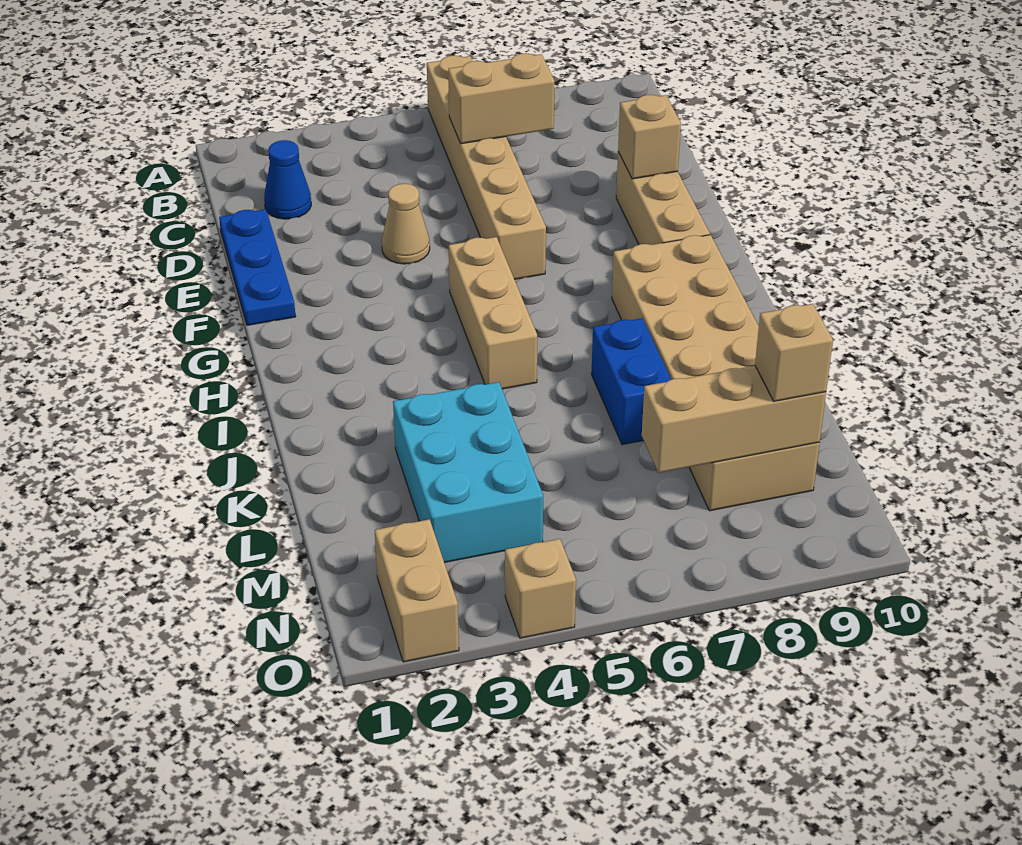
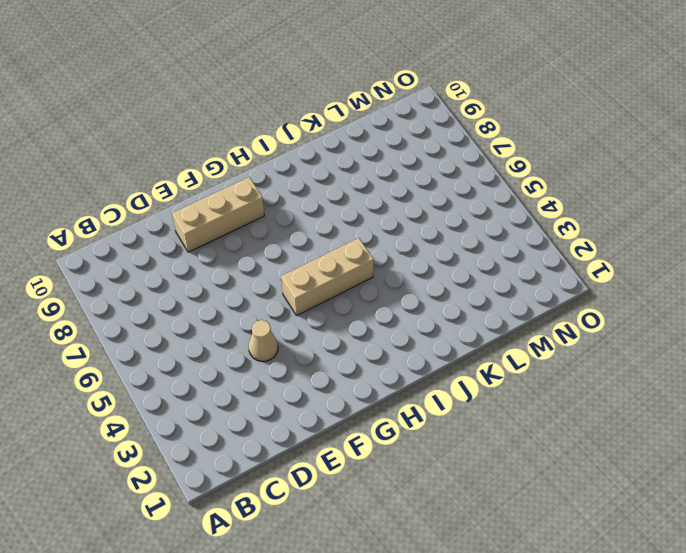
none -> tan 1x6 brick [427,55,546,279]
none -> blue 1x1 cone [264,140,311,219]
none -> blue 1x3 plate [219,209,296,325]

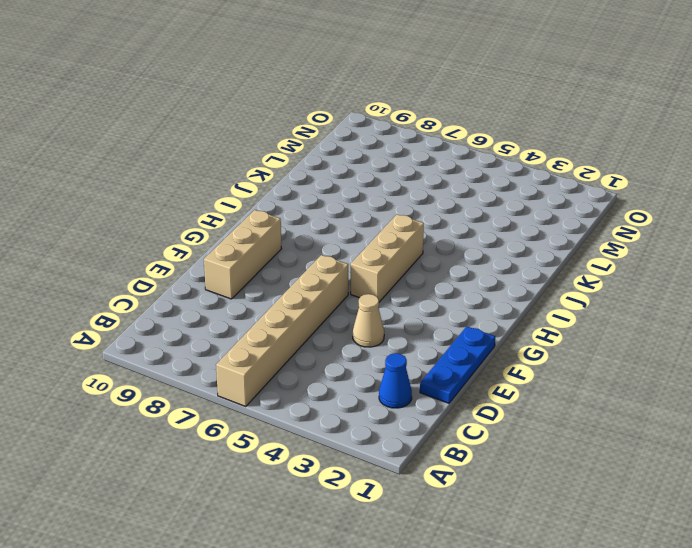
none -> tan 2x6 brick [612,235,820,511]
none -> blue 1x2 brick [591,318,671,445]
none -> cyan 2x3 brick [393,382,543,563]

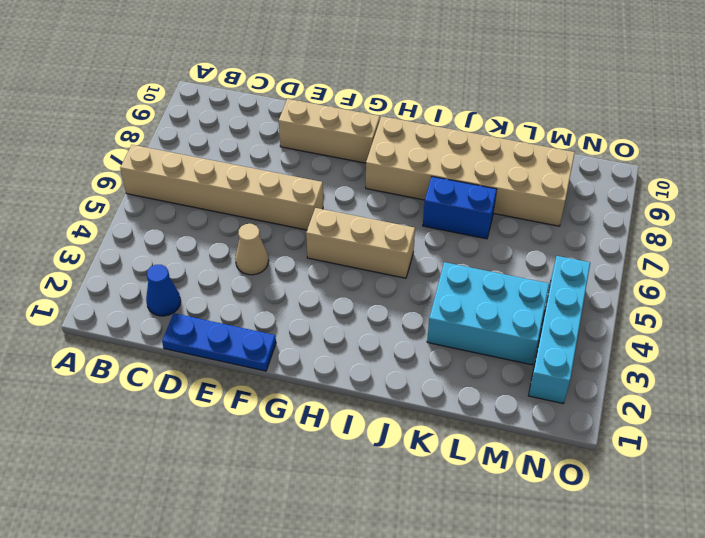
cyan 1x4 brick [529,256,590,403] -> tan 1x2 brick [375,519,459,662]
none -> tan 1x1 brick [505,539,576,638]
none -> tan 1x2 brick [448,53,555,144]
none -> tan 1x1 brick [618,95,681,179]

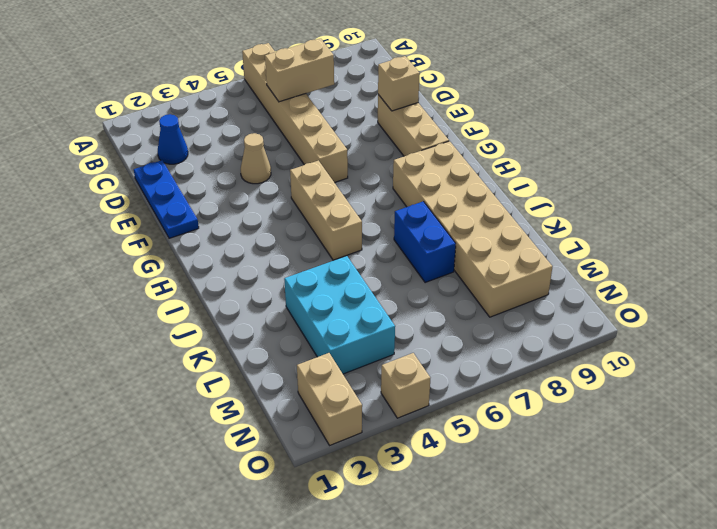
none -> tan 1x3 brick [642,366,826,473]
none -> tan 1x1 brick [755,304,833,401]

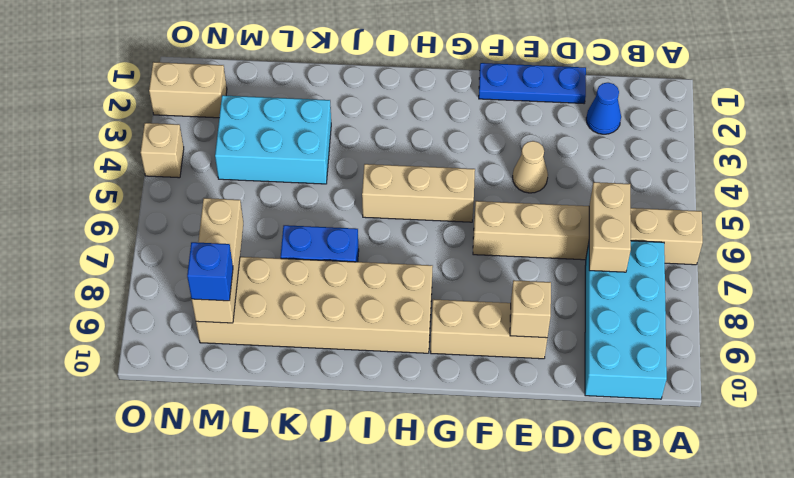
cyan 2x4 brick [585,241,667,399] -> none
blue 1x1 brick [187,242,233,301] -> tan 1x1 brick [755,304,833,401]

